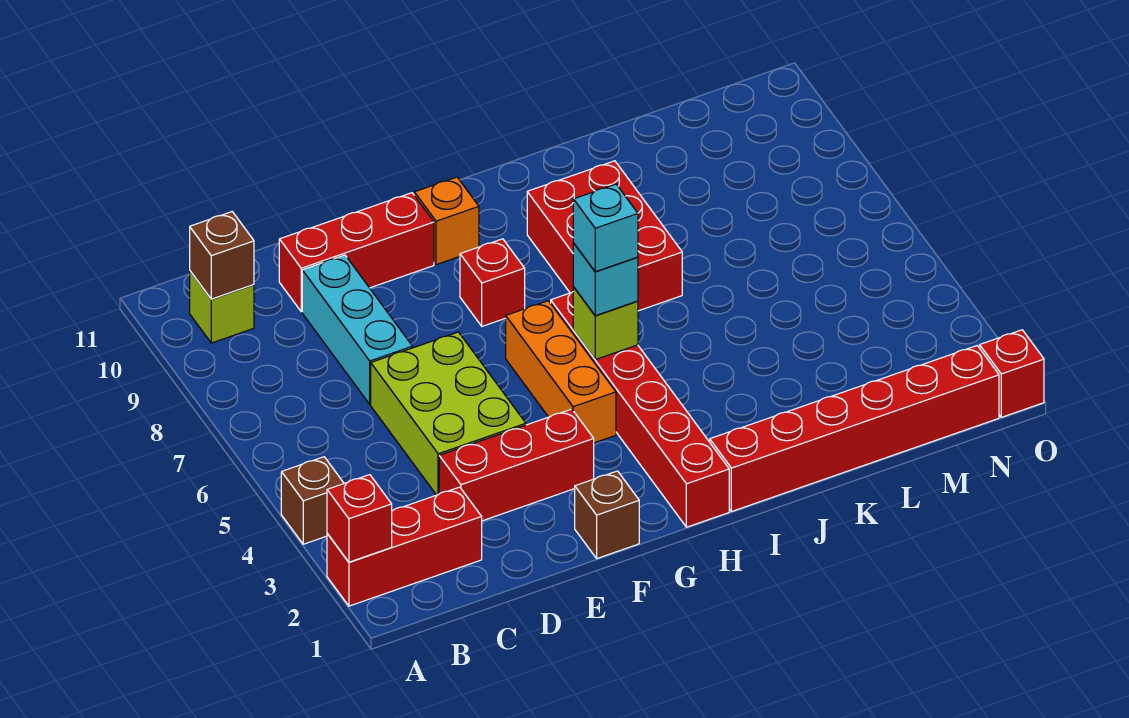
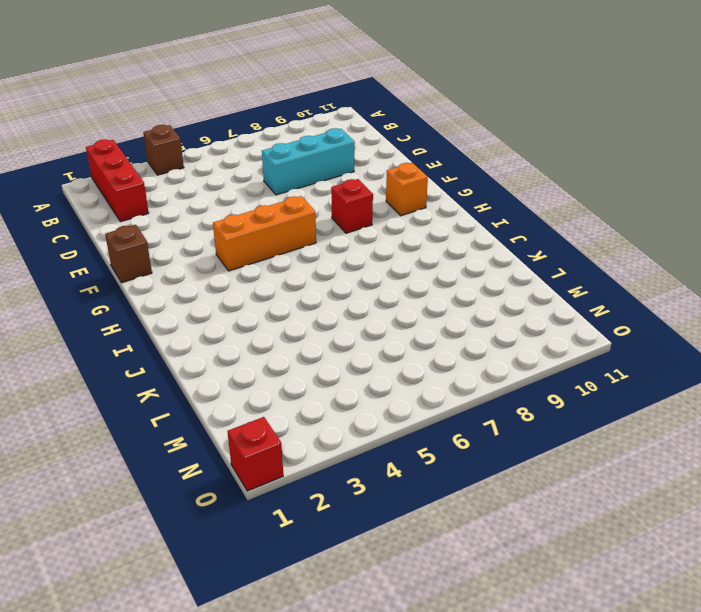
none -> lime 1x1 brick [190,271,254,343]
none -> red 1x3 brick [439,409,594,521]
none -> lime 2x3 brick [371,332,526,495]

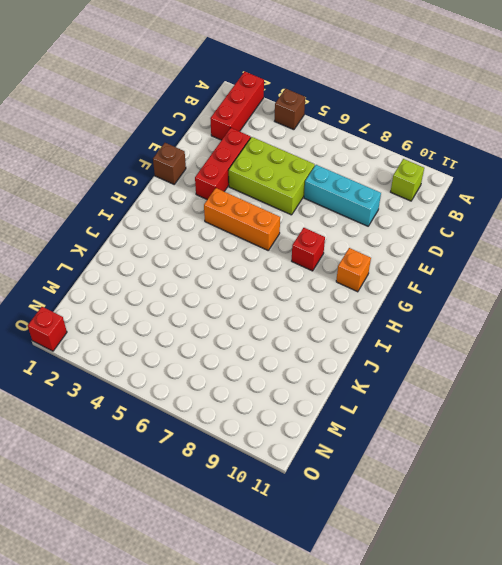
none -> red 1x3 brick [279,193,434,312]
none -> red 1x6 brick [551,292,729,527]
none -> red 1x6 brick [710,346,999,512]

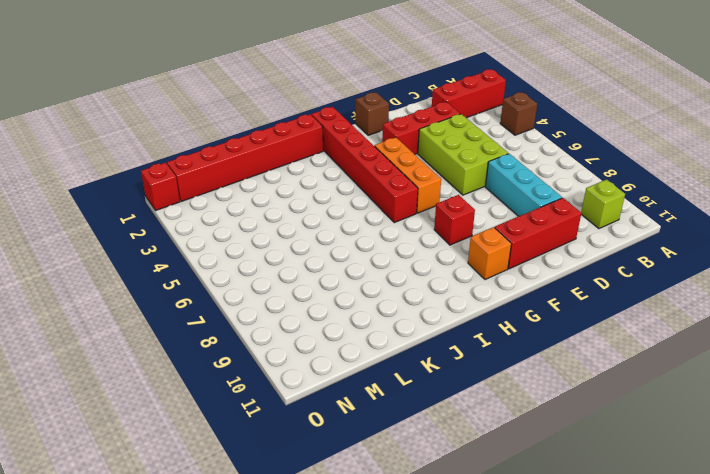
none -> red 2x3 brick [527,161,682,311]
none -> red 1x1 brick [327,475,392,562]
none -> brown 1x1 brick [190,212,254,299]

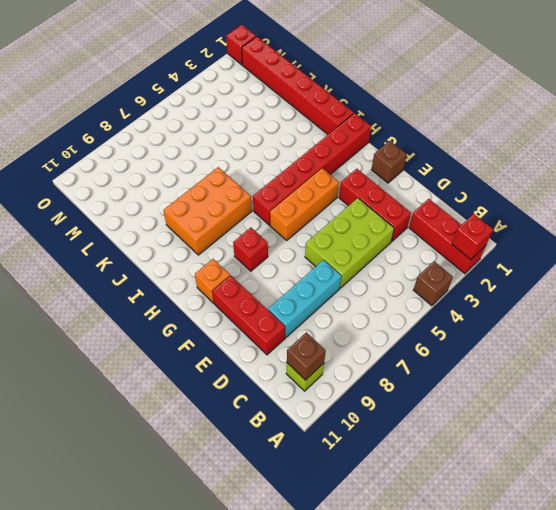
orange 2x3 brick [163,167,252,255] -> red 2x3 brick [527,161,682,311]
none -> lime 1x1 brick [573,287,638,360]
none -> cyan 1x1 brick [573,243,638,316]
none -> cyan 1x1 brick [573,184,638,272]

